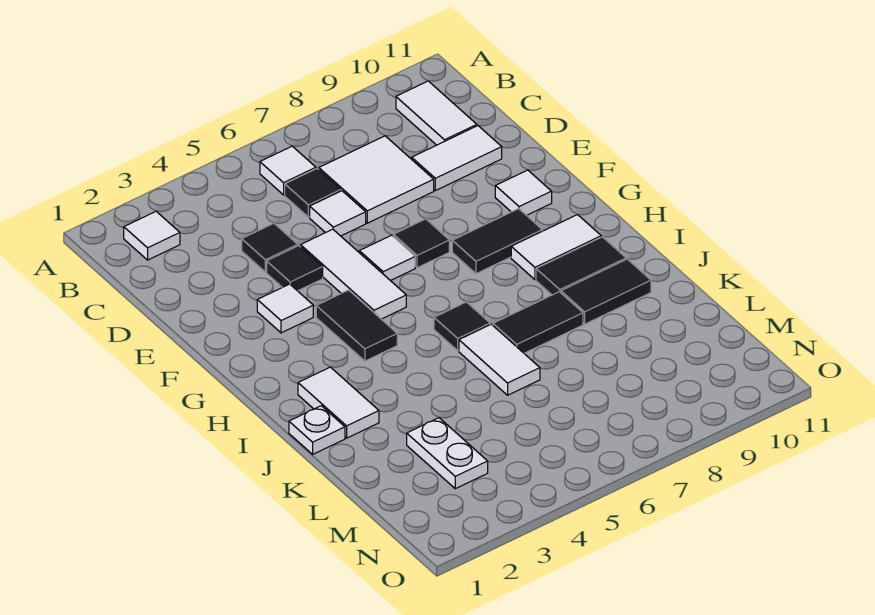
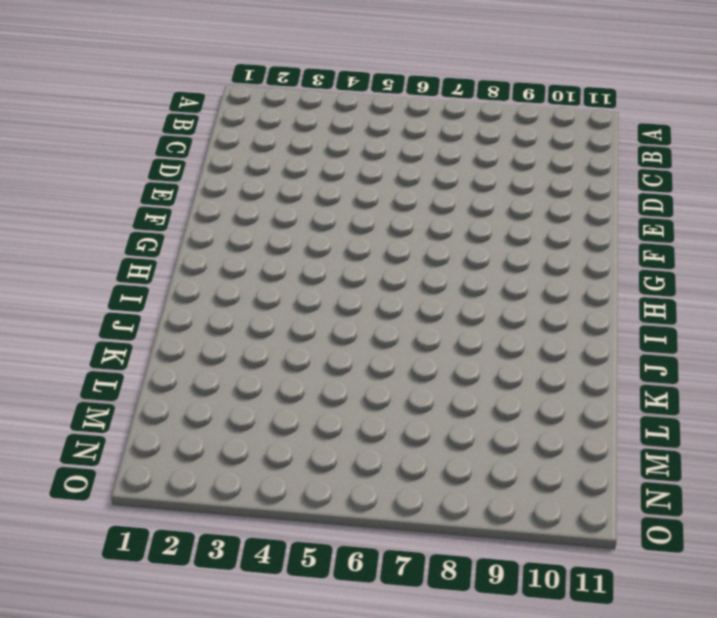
none -> white 1x1 tile [124,212,180,260]
none -> white 1x1 tile [260,146,316,195]
none -> white 1x2 tile [396,81,477,145]

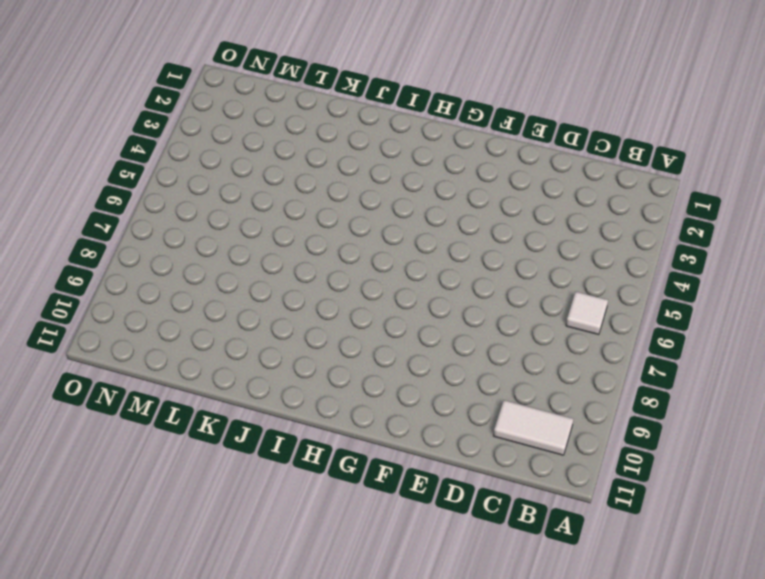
none -> white 1x1 tile [124,212,180,260]
none -> black 1x1 tile [285,169,341,217]
none -> white 2x2 tile [319,136,434,223]

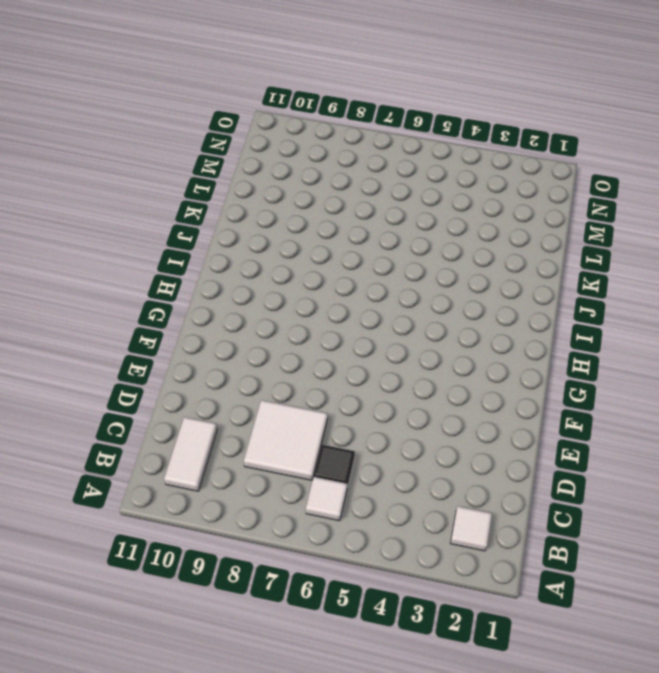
none -> black 1x1 tile [242,223,298,272]
none -> white 1x1 tile [310,191,366,236]
none -> white 1x2 tile [412,126,502,191]

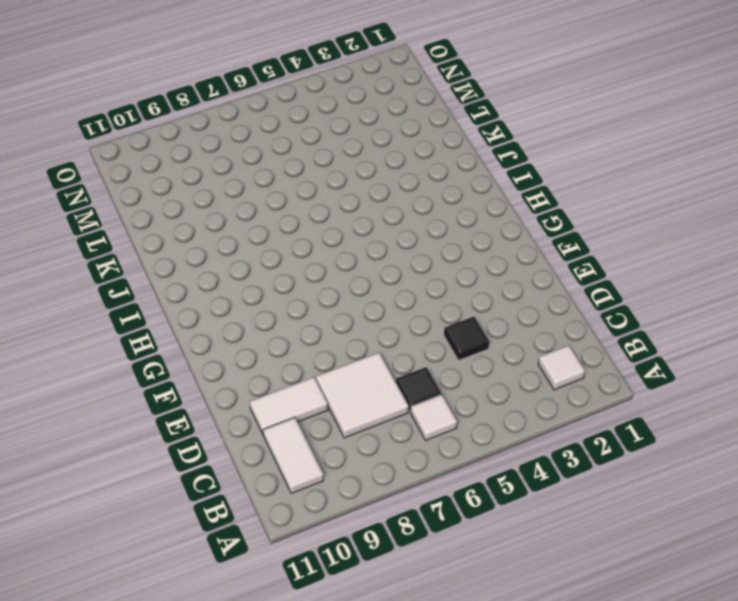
none -> white 1x1 tile [310,191,366,236]
none -> black 1x1 tile [267,246,323,291]
none -> white 1x3 tile [301,229,406,319]

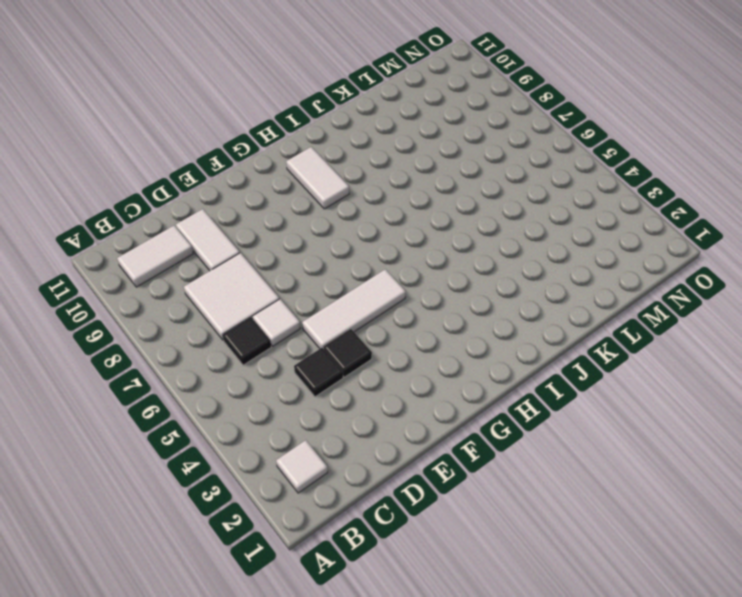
none -> white 1x1 tile [260,146,316,195]
none -> white 1x1 tile [257,284,313,333]
none -> white 1x1 tile [359,235,415,281]

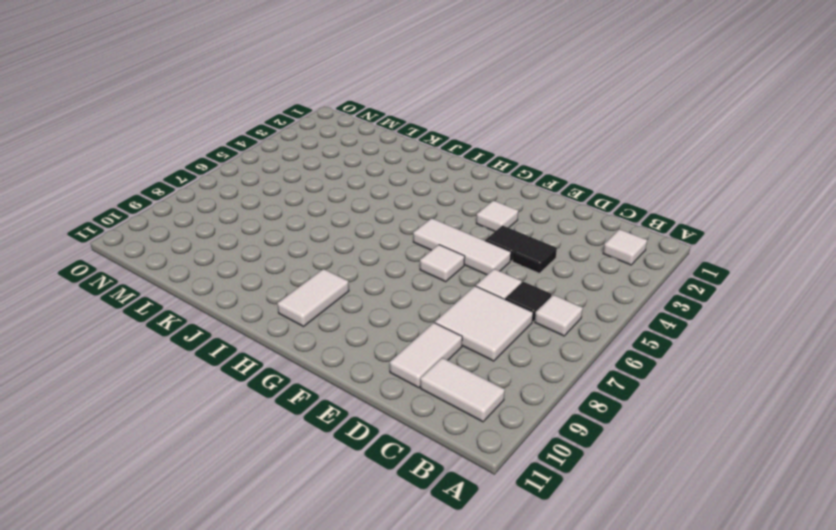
none -> black 1x1 tile [393,219,449,268]
none -> white 1x1 tile [495,170,552,216]
none -> black 1x2 tile [316,290,397,361]

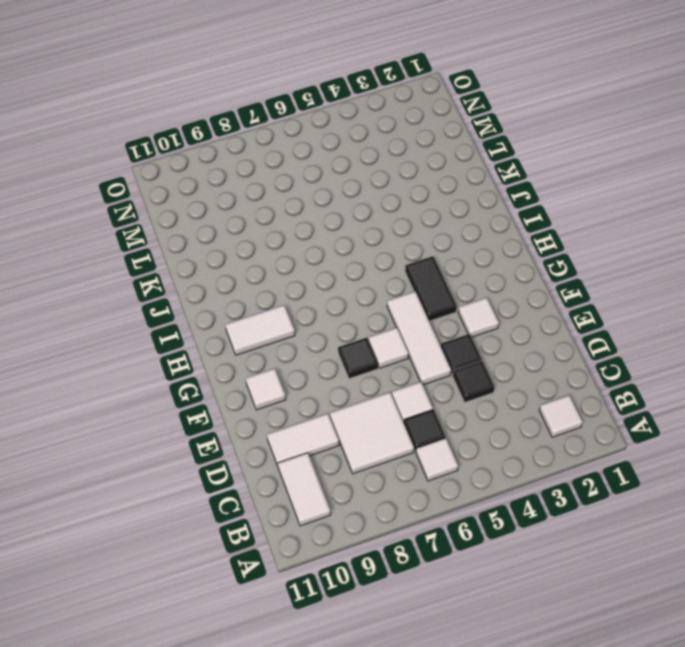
none -> black 1x2 tile [452,209,542,274]
none -> white 1x2 tile [298,367,379,438]
none -> black 1x1 tile [434,302,490,351]

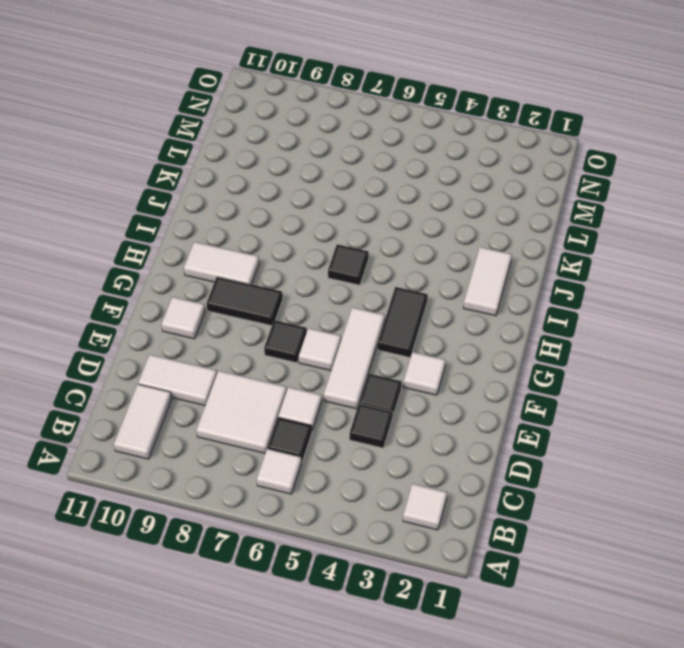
none -> black 1x2 tile [536,237,626,295]
none -> white 1x1 plate [289,406,345,454]
none -> white 1x2 tile [459,324,540,395]

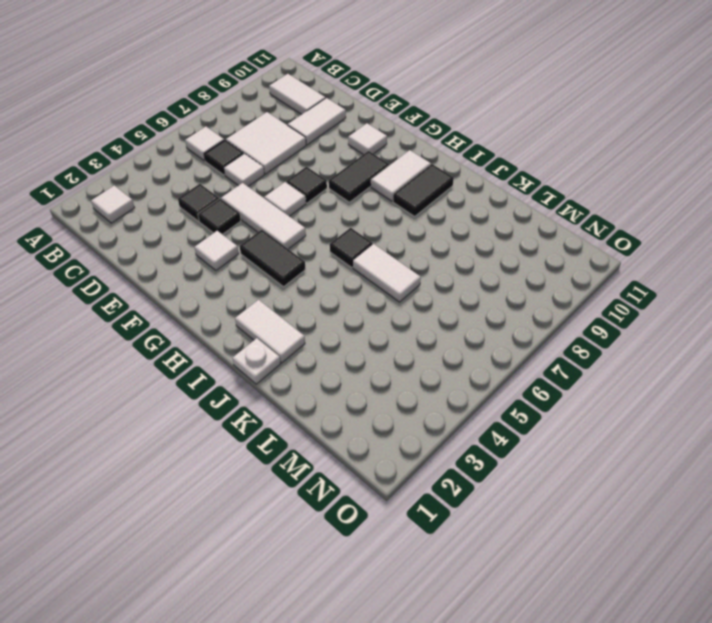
none -> black 1x2 tile [493,292,583,353]
none -> black 1x2 tile [561,259,651,324]
none -> white 1x2 plate [407,418,488,489]

